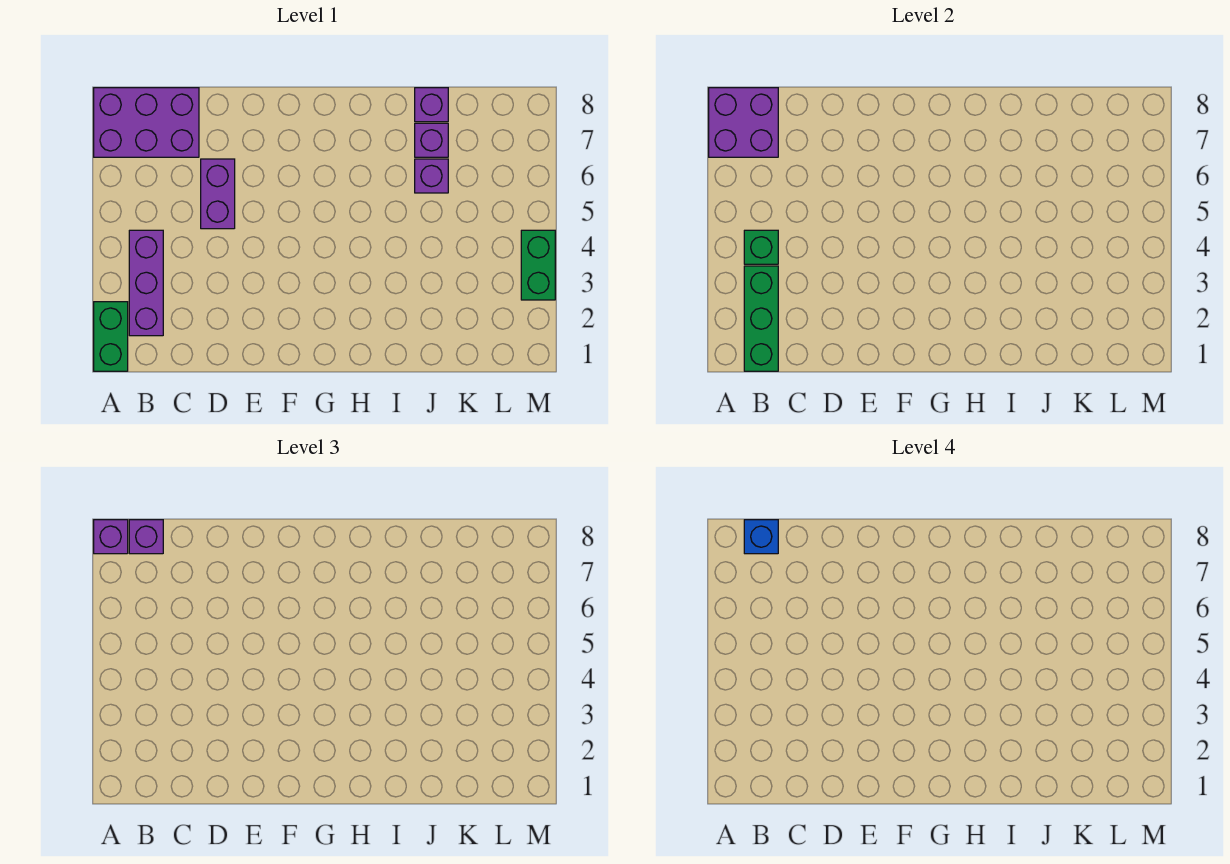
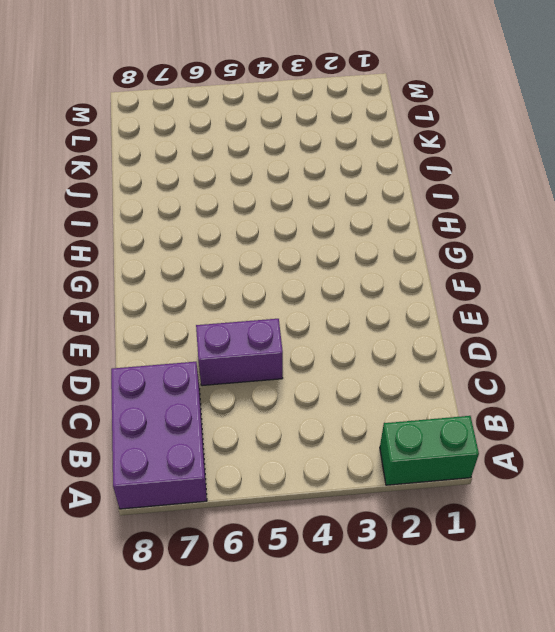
none -> purple 1x3 brick [129,230,163,336]
none -> purple 1x1 brick [415,159,448,193]
none -> purple 1x1 brick [415,123,448,157]

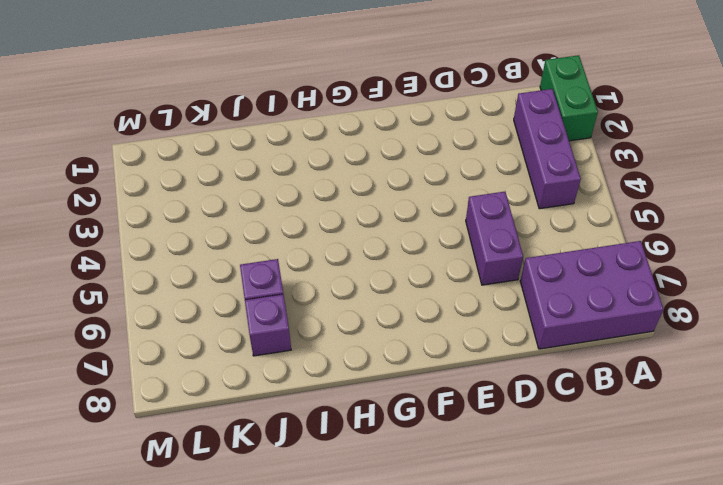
none -> purple 1x1 brick [415,88,448,122]
none -> green 1x2 brick [521,230,555,300]
none -> purple 2x2 brick [709,88,778,157]

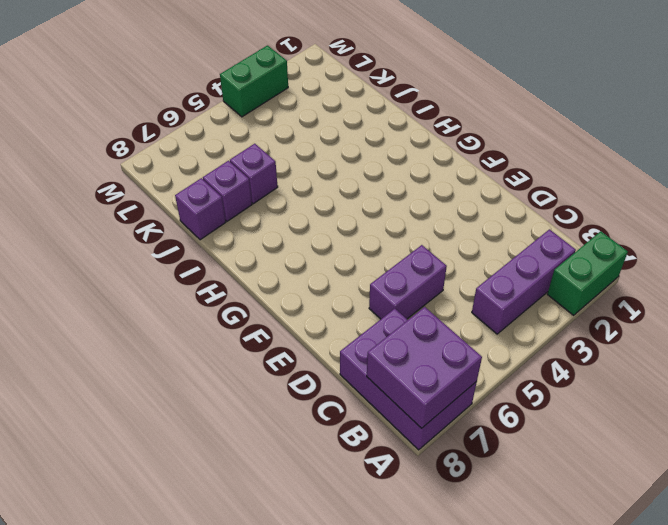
none -> green 1x3 brick [744,266,778,371]
none -> green 1x1 brick [744,230,778,264]
none -> purple 1x1 brick [94,520,128,554]

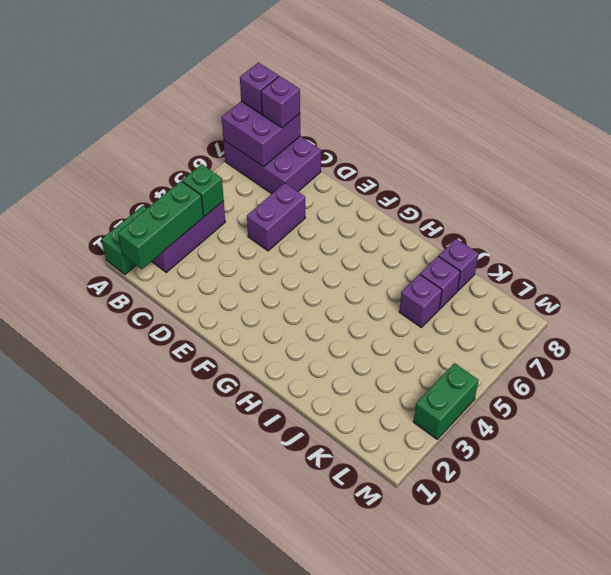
none -> blue 1x1 brick [744,520,778,554]

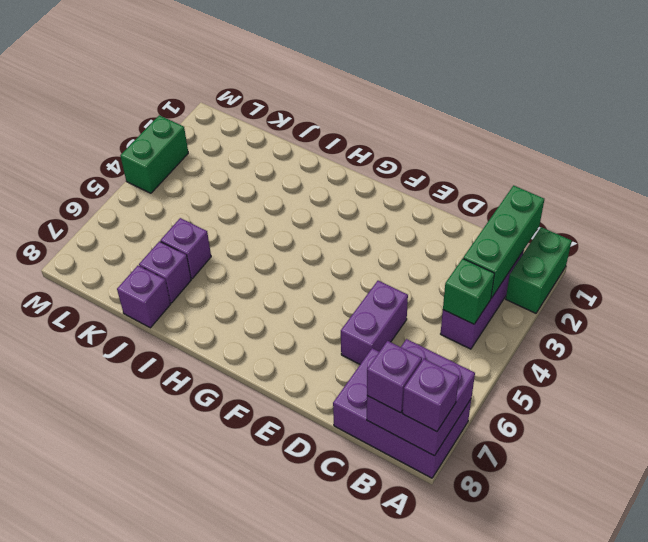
none -> blue 1x1 brick [744,520,778,554]

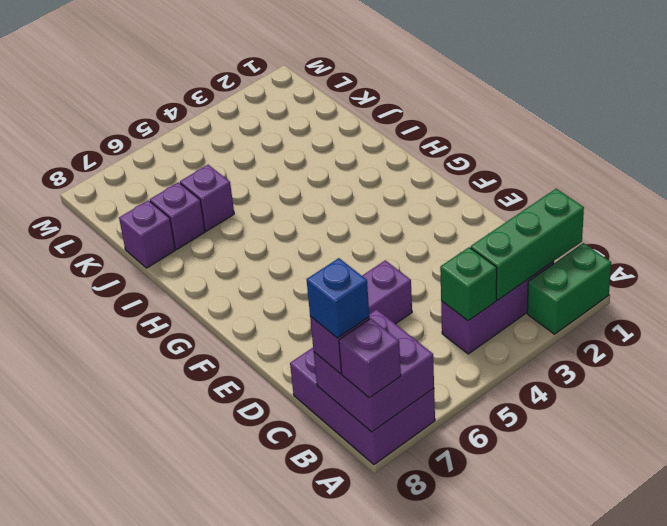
none -> green 1x2 brick [521,230,555,300]

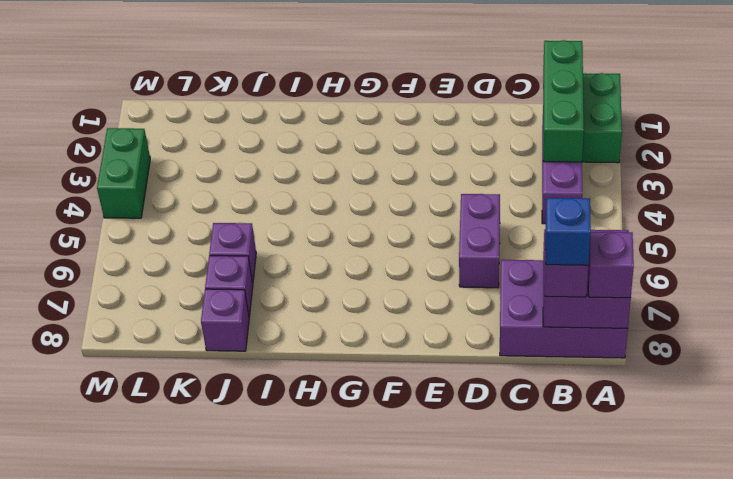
none -> green 1x1 brick [744,230,778,264]

